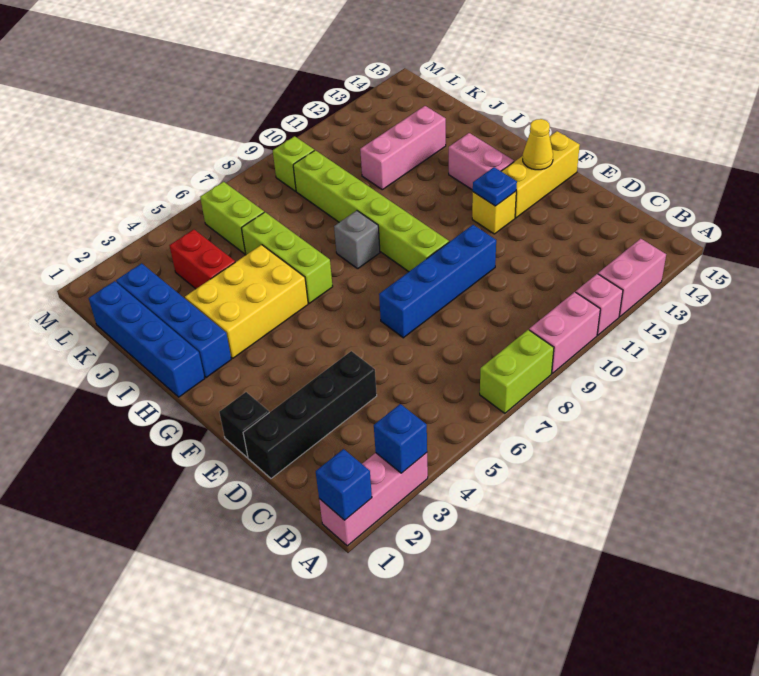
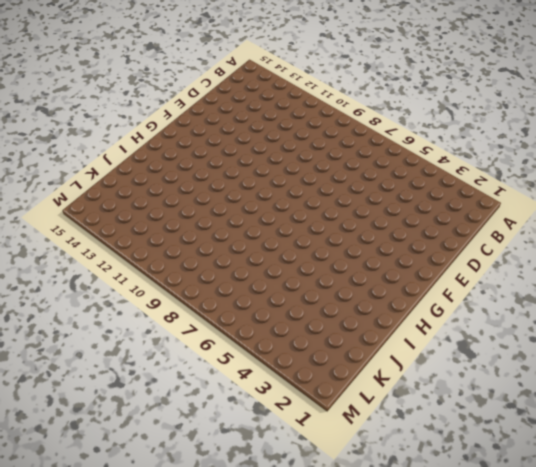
none -> pink 1x3 brick [319,453,428,546]
none -> lime 1x2 brick [480,330,554,413]
none -> pink 1x2 brick [529,292,600,373]

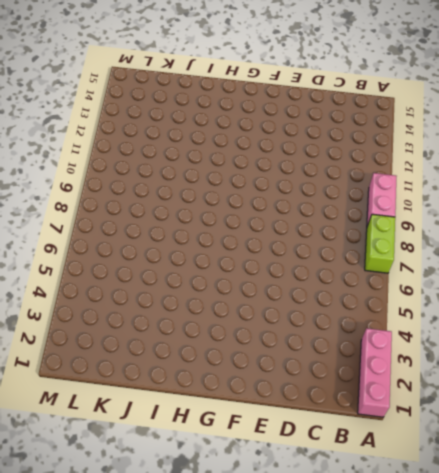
none -> pink 1x1 brick [576,274,623,335]
none -> pink 1x2 brick [598,239,666,317]
none -> black 1x4 brick [243,351,377,478]

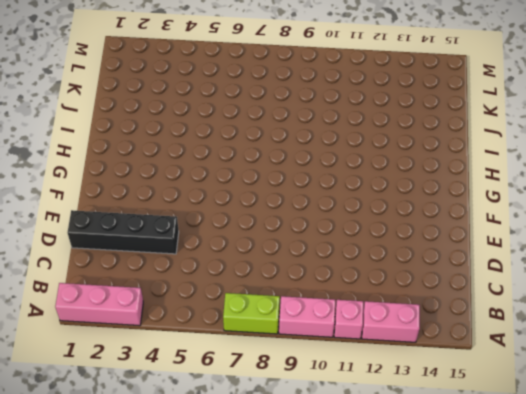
none -> black 1x1 brick [219,392,269,457]
none -> blue 1x4 brick [379,225,496,338]
none -> lime 1x6 brick [293,150,449,272]

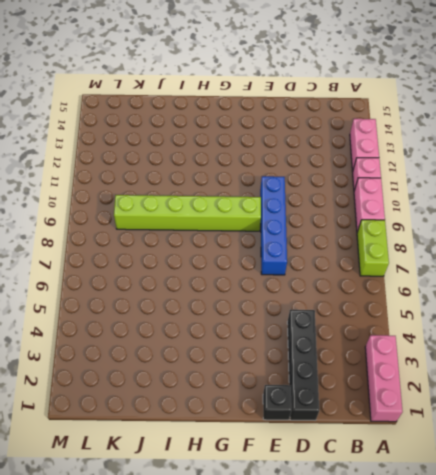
none -> yellow 1x1 brick [472,191,516,234]
none -> yellow 1x3 brick [501,131,580,218]
none -> pink 1x2 brick [449,133,514,190]

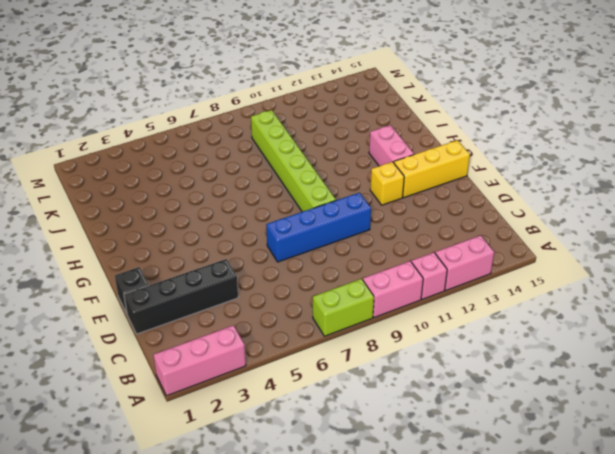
none -> blue 1x4 brick [89,281,205,397]
none -> blue 1x4 brick [116,263,231,378]
none -> yellow 2x3 brick [185,245,308,358]

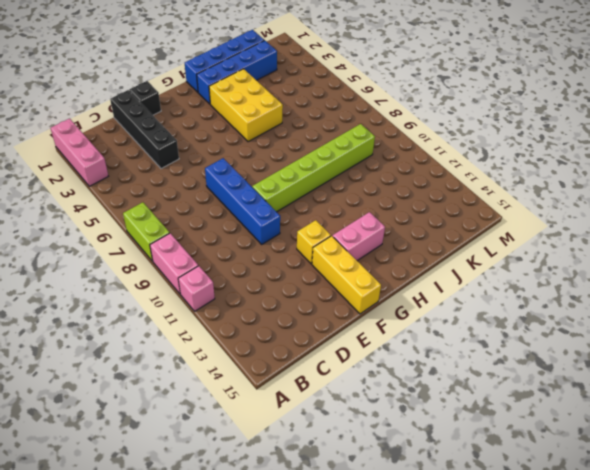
none -> pink 1x2 brick [598,239,666,317]
none -> lime 1x3 brick [242,212,333,303]
none -> grey 1x1 brick [334,211,380,269]

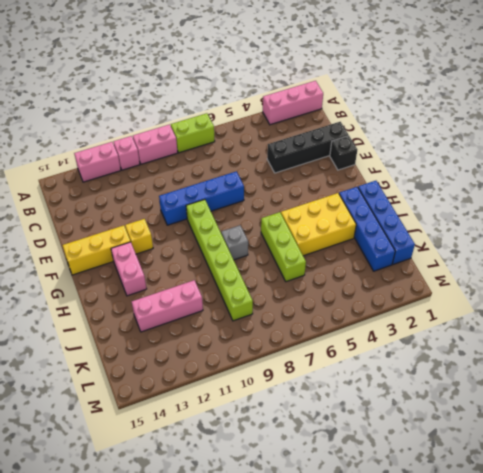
none -> red 1x2 brick [170,230,235,289]
none -> lime 1x2 brick [200,182,264,254]
none -> lime 1x1 brick [273,136,314,191]

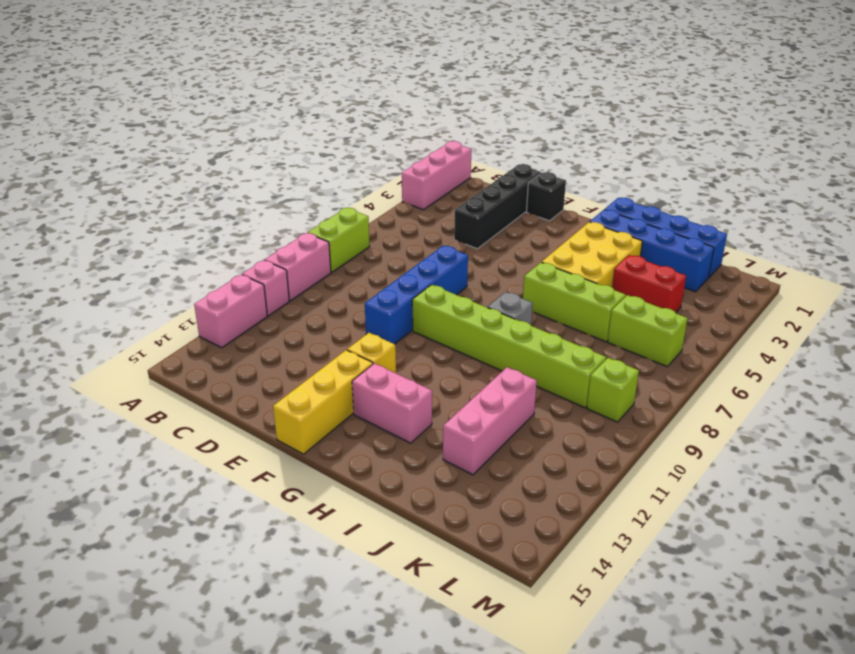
none -> blue 1x1 brick [316,449,372,520]
none -> blue 1x1 brick [374,404,427,473]
none -> blue 1x1 plate [473,167,517,206]

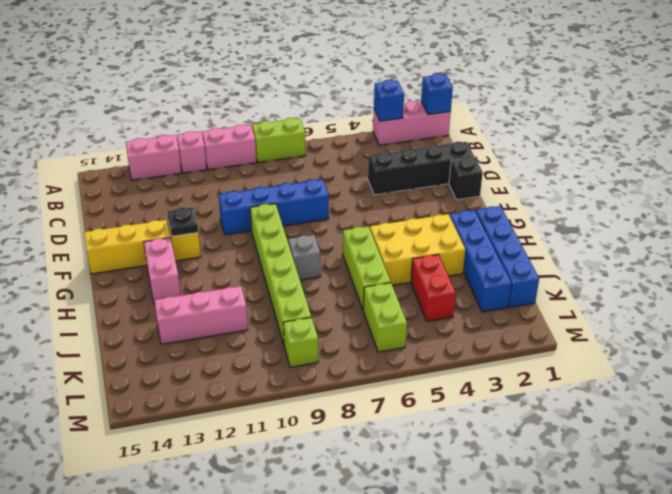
black 1x1 plate [167,207,198,236] -> blue 1x1 plate [473,167,517,206]
none -> yellow 1x1 cone [523,119,553,170]

